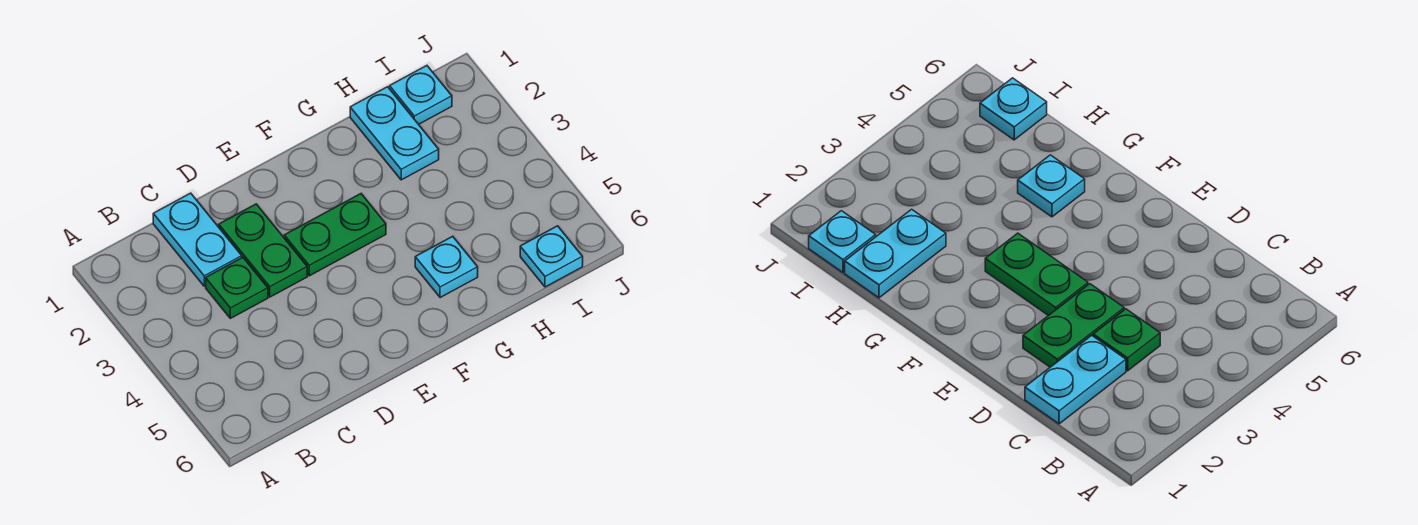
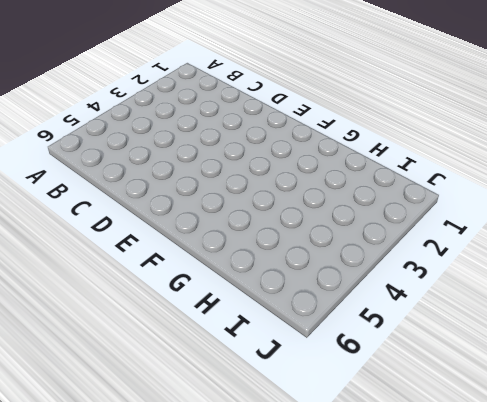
none -> cyan 1x2 plate [153,193,242,286]
none -> green 1x1 plate [206,258,268,318]

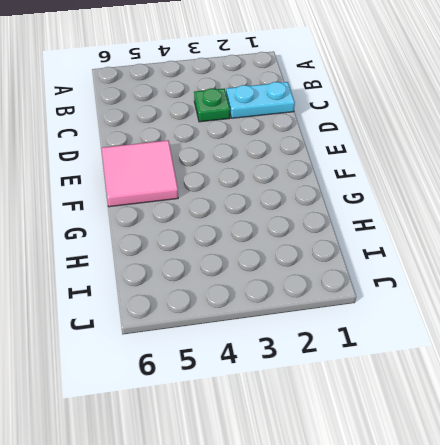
pink 2x2 tile [102,140,178,207] -> none
none -> green 1x2 plate [219,204,307,297]
none -> green 1x2 plate [284,194,386,276]

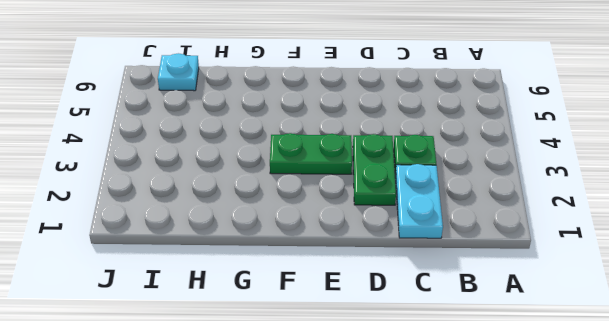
none -> cyan 1x1 plate [415,236,478,298]
none -> cyan 1x2 plate [350,87,439,180]

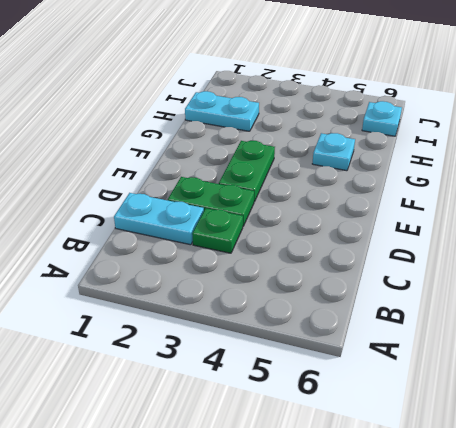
none -> cyan 1x1 plate [390,66,452,124]

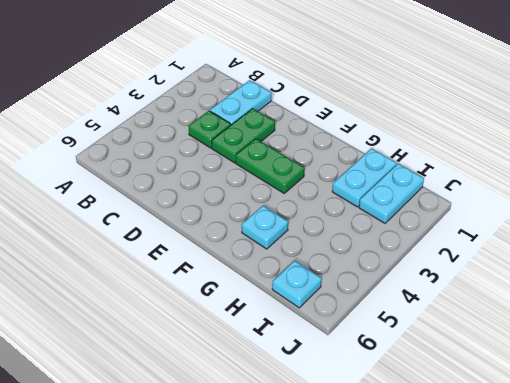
cyan 1x2 plate [359,164,424,223] -> cyan 1x1 plate [390,66,452,124]

